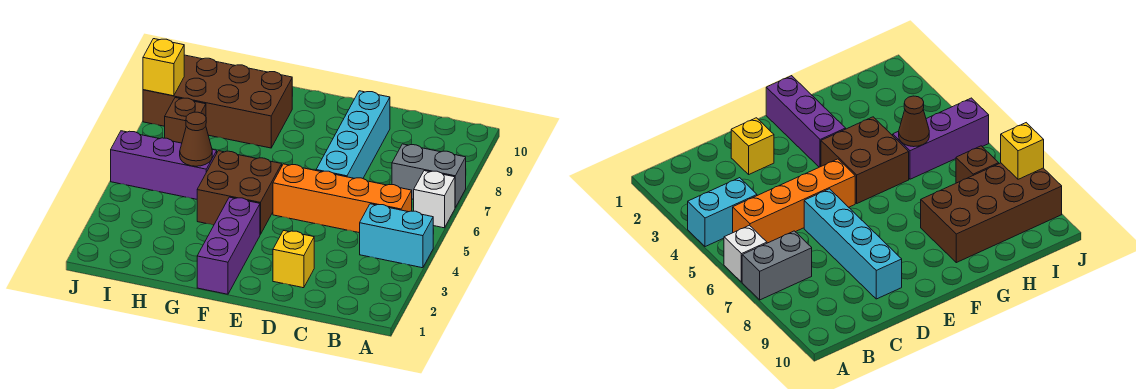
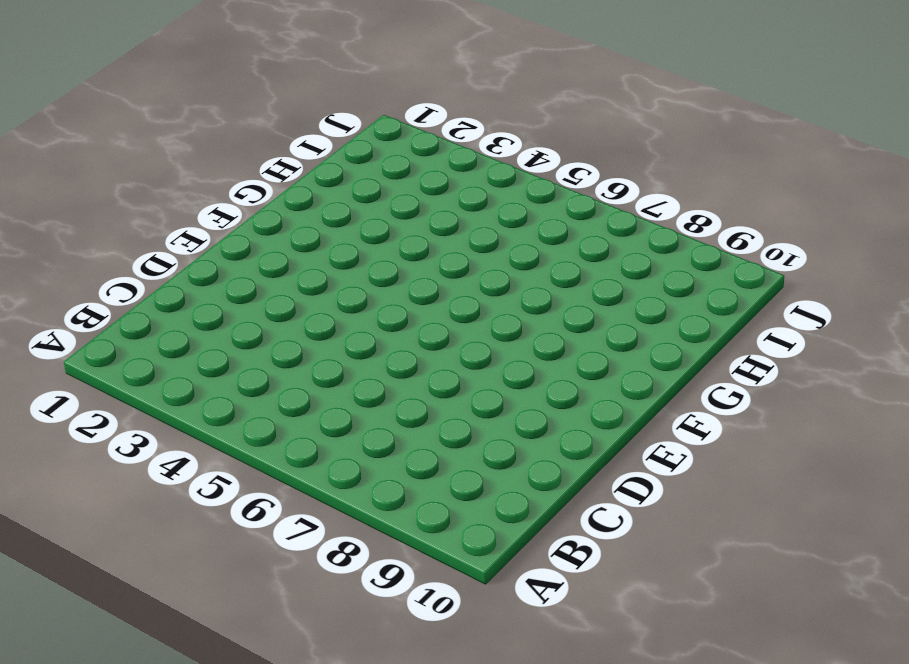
none -> cyan 1x2 brick [360,204,433,268]
none -> white 1x1 brick [414,171,455,228]
none -> grey 1x2 brick [392,144,466,208]

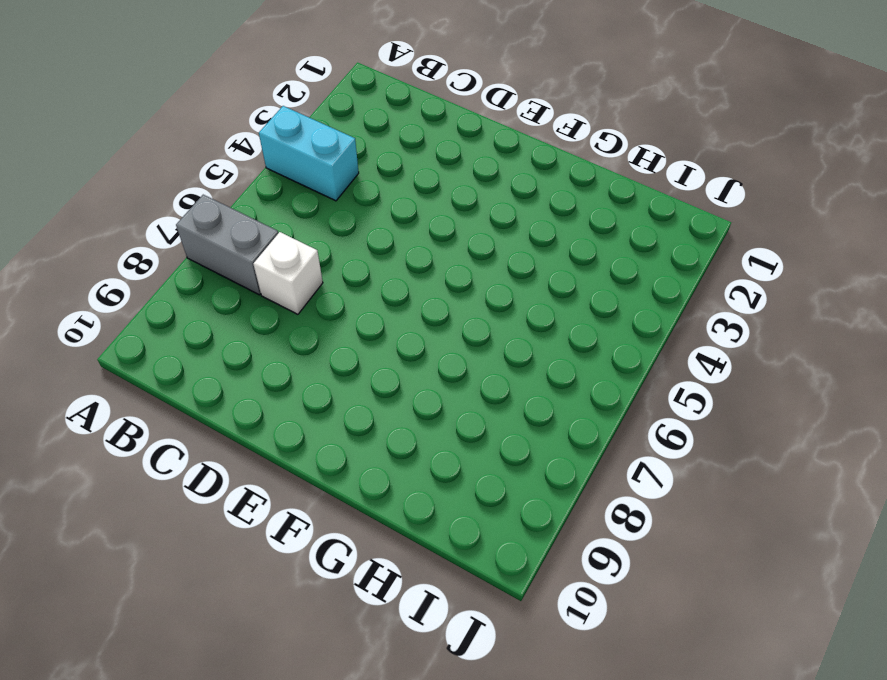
white 1x1 brick [253,232,323,314] -> white 1x1 brick moved to [414,171,455,228]
none -> orange 1x4 brick [273,164,412,233]
none -> yellow 1x1 brick [273,231,314,288]
none -> cyan 1x4 brick [316,91,390,178]

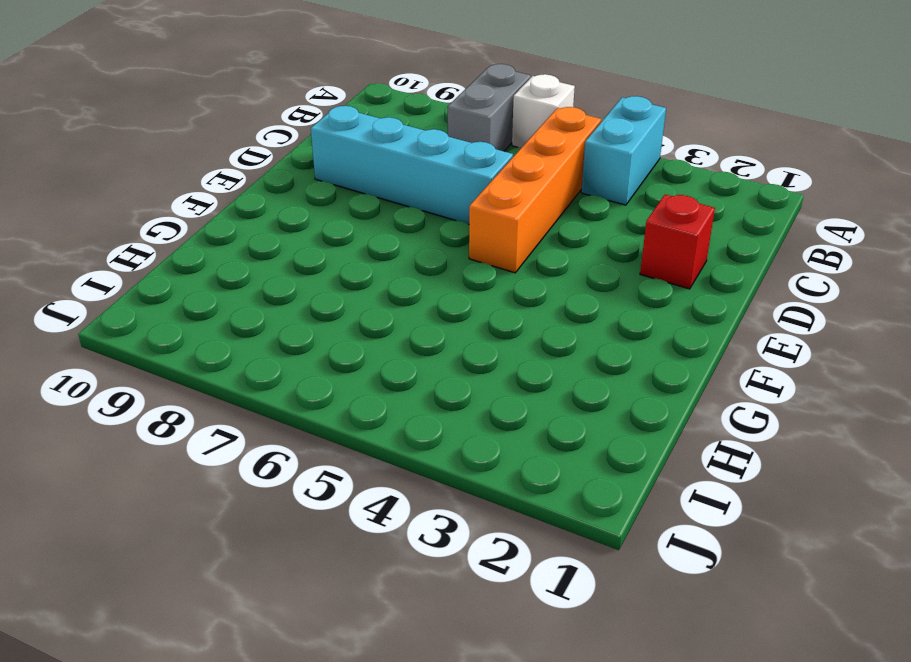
red 1x1 brick [640,195,715,289] -> yellow 1x1 brick [273,231,314,288]
none -> purple 1x3 brick [197,197,260,294]
none -> brown 2x2 brick [197,151,282,234]
none -> brown 2x4 brick [143,55,292,148]

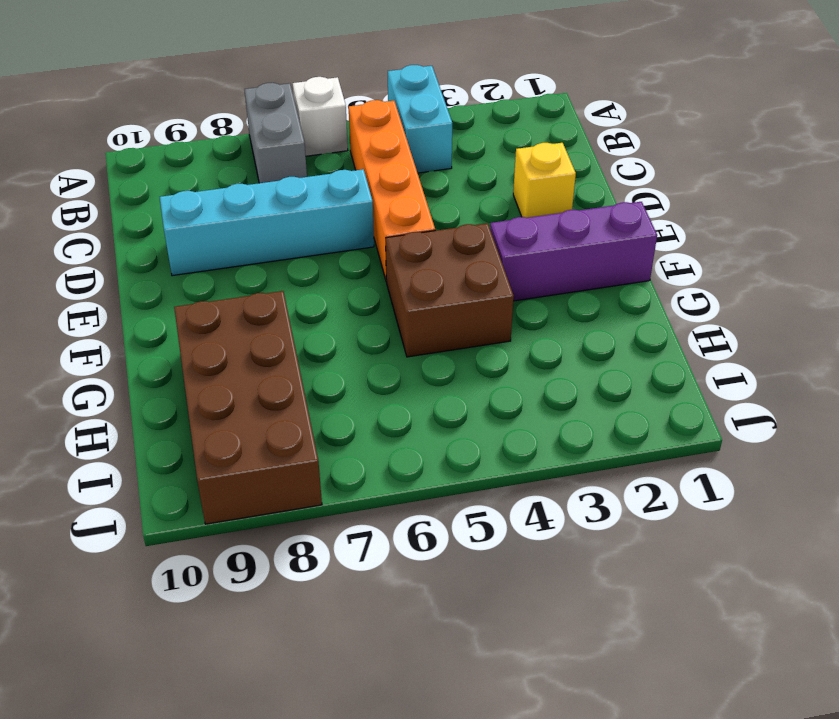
none -> purple 1x3 brick [111,131,217,199]
none -> brown 1x1 brick [165,98,206,143]
none -> brown 1x1 cone [180,112,212,166]

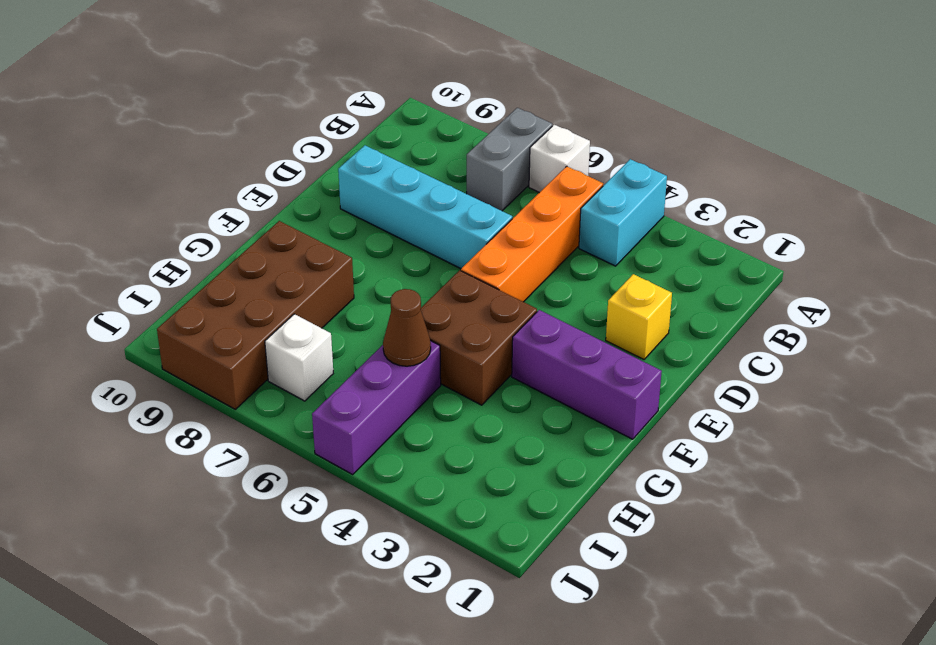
white 1x1 brick [265,314,333,401] -> brown 1x1 brick [165,98,206,143]
none -> yellow 1x1 brick [143,39,184,96]

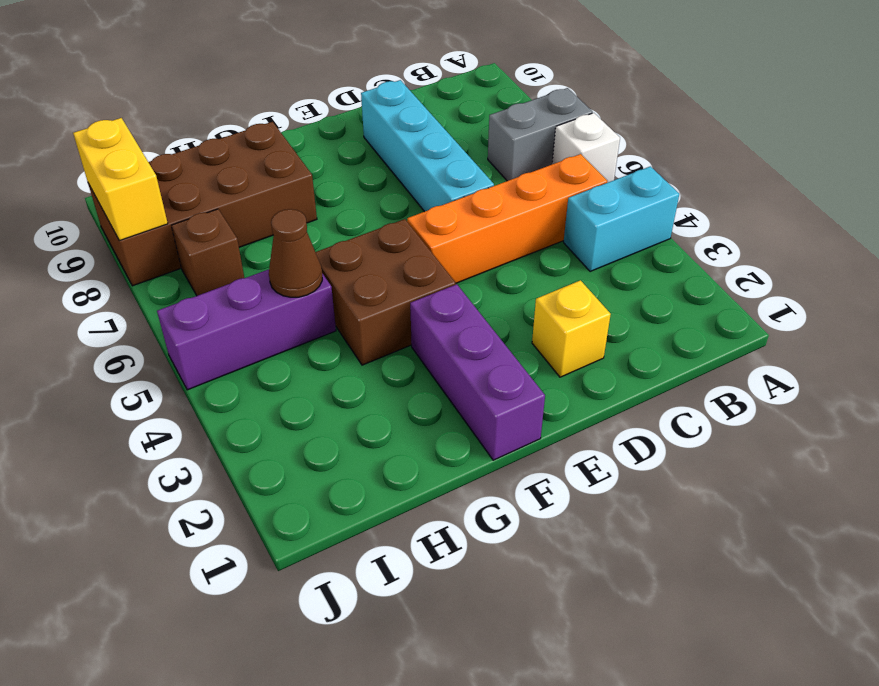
yellow 1x2 brick [73,118,168,241] -> yellow 1x1 brick [143,39,184,96]

